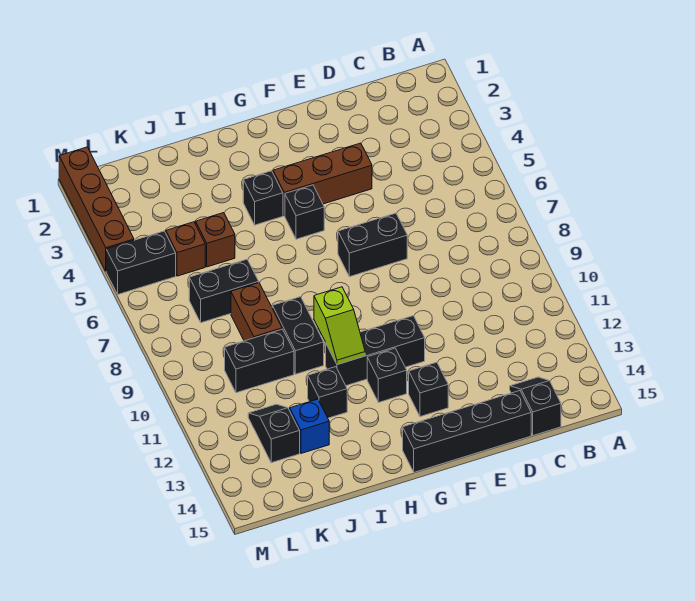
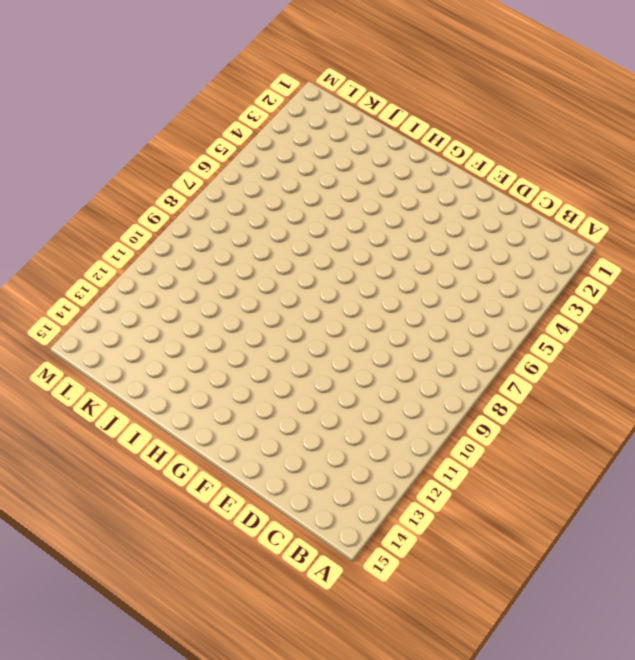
none -> black 1x2 slope [510,377,561,435]
none -> black 1x4 brick [403,391,531,472]
none -> brown 1x3 brick [273,143,372,216]

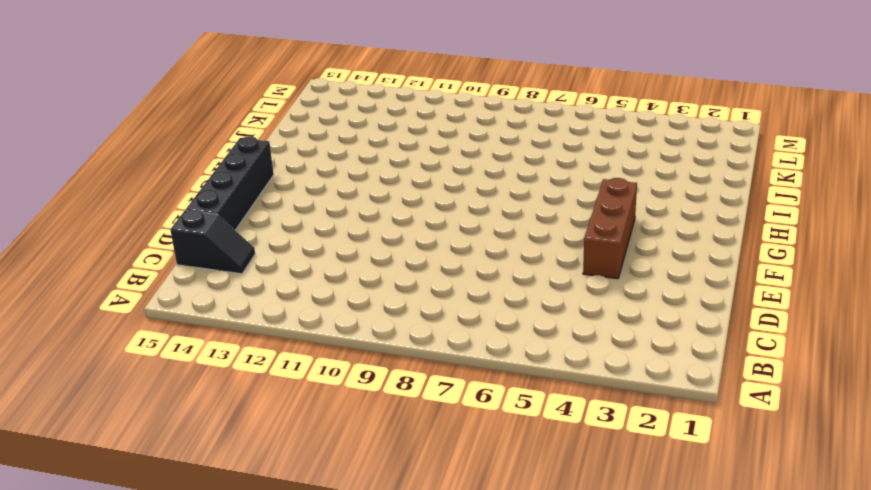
none -> black 1x2 brick [338,213,407,277]
none -> black 1x3 brick [326,316,425,386]
none -> black 1x1 brick [409,362,448,417]

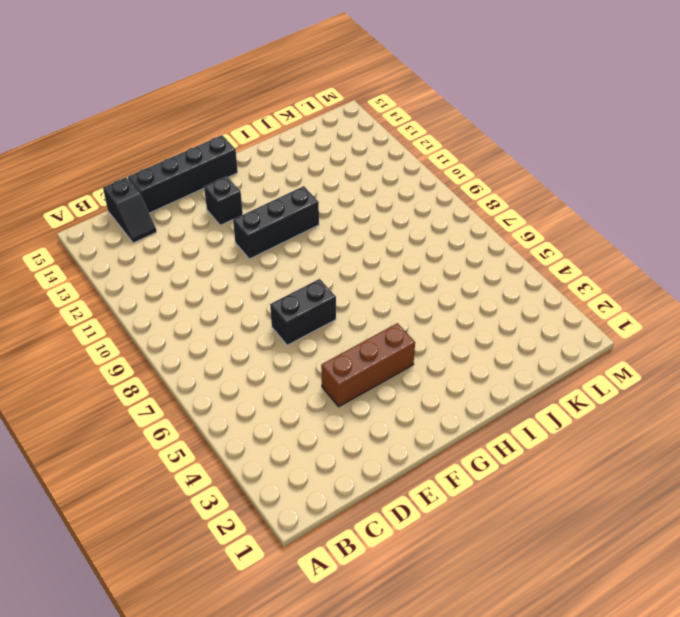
none -> black 1x1 brick [285,185,324,239]
none -> black 1x1 brick [367,348,407,402]
none -> black 1x1 brick [243,171,283,225]

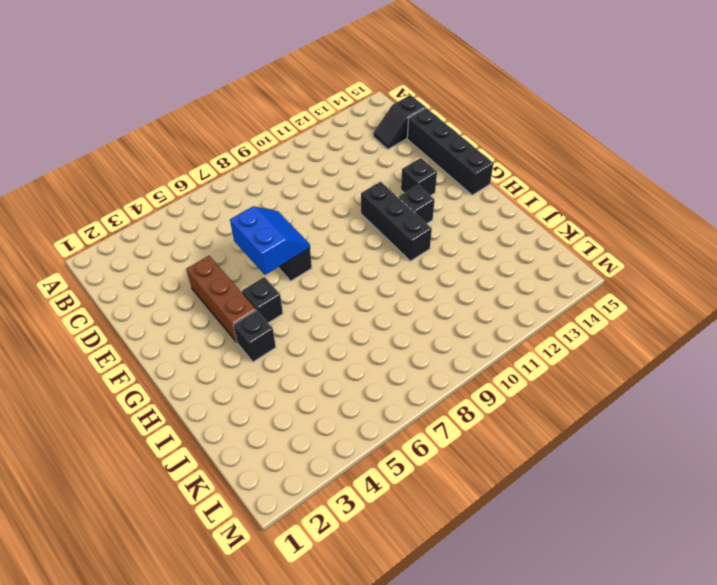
blue 2x2 slope [230,206,310,275] -> none
none -> black 1x2 brick [272,297,324,374]
none -> black 1x1 brick [308,367,347,418]
none -> brown 1x1 brick [196,213,235,267]

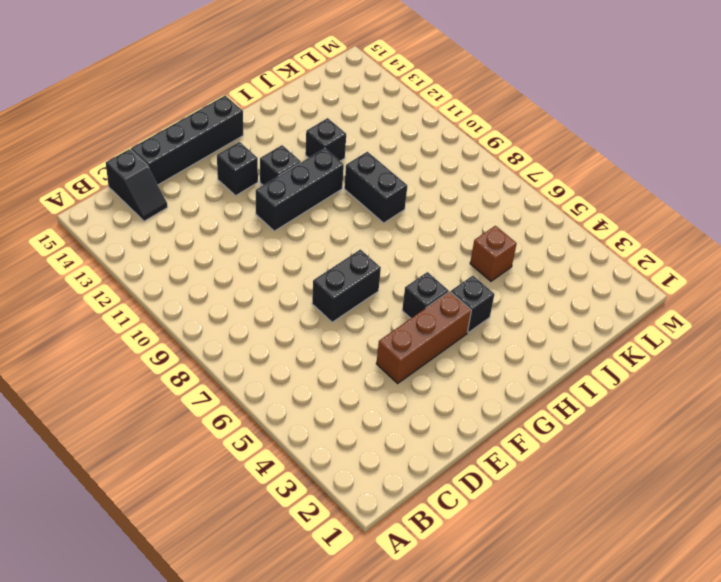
none -> black 1x2 brick [189,259,259,323]
none -> brown 1x2 brick [231,283,282,341]
none -> black 1x2 brick [225,329,294,393]

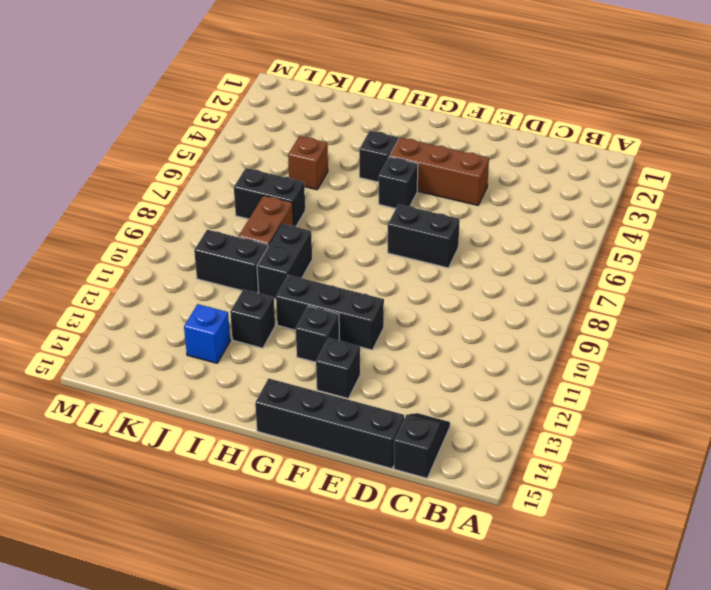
none -> brown 1x1 brick [166,222,205,276]
none -> black 1x2 slope [248,404,300,463]
none -> black 1x2 brick [106,231,176,294]

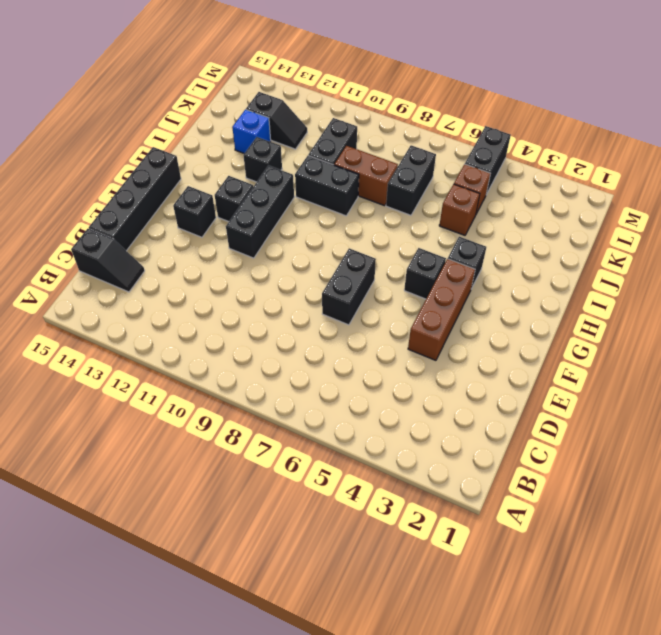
none -> brown 1x4 brick [59,147,134,271]
none -> lime 1x2 slope [314,287,365,365]

